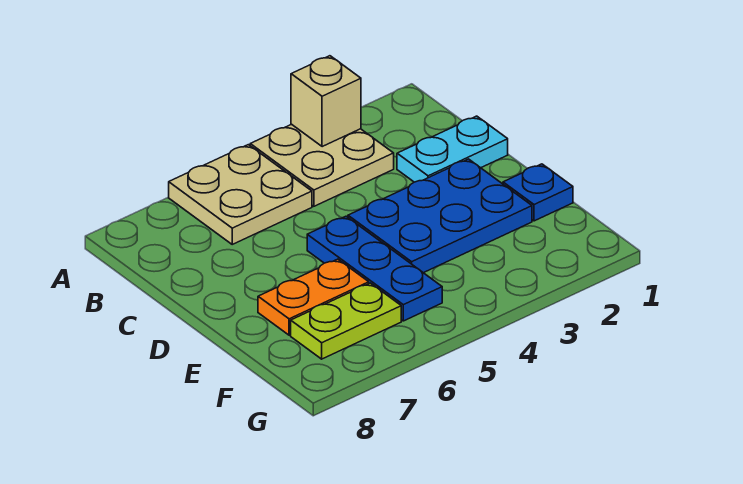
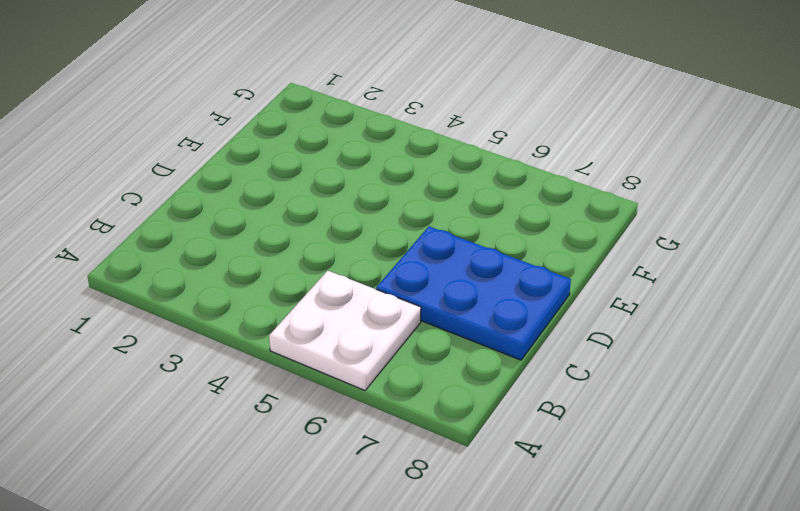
white 2x2 plate [269,271,421,390] -> tan 2x2 plate [169,145,312,244]
blue 2x3 plate [376,226,571,360] -> blue 2x3 plate moved to [348,159,532,273]
none -> tan 2x2 plate [250,124,394,206]
none -> cyan 1x2 plate [397,116,508,182]

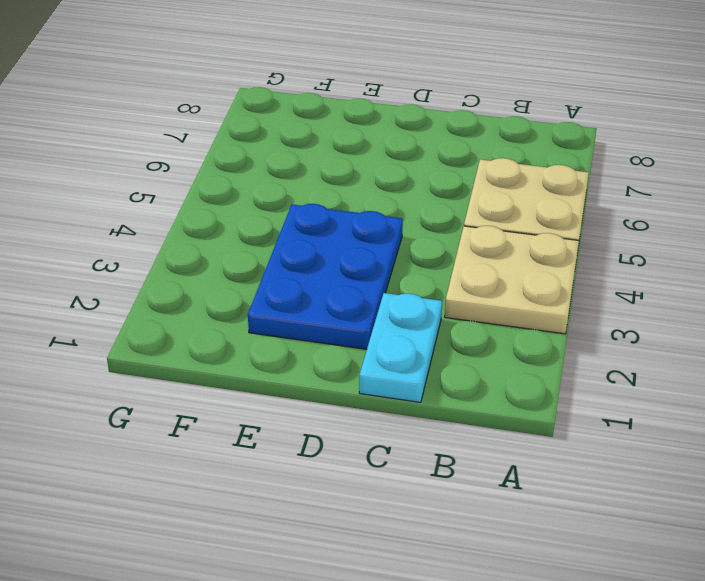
none -> blue 1x3 plate [307,216,442,321]
none -> blue 1x1 plate [503,164,573,221]

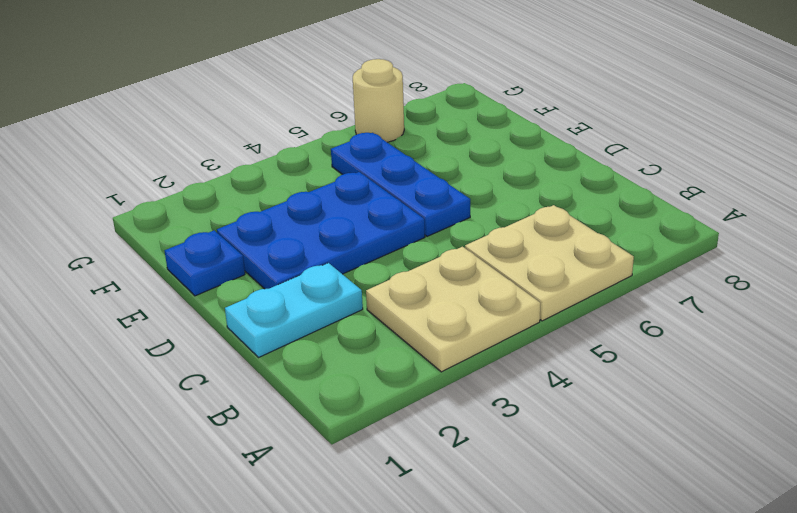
tan 1x1 round brick [353,59,404,142] -> none
none -> orange 1x2 plate [258,259,369,335]
none -> lime 1x2 plate [291,283,401,359]

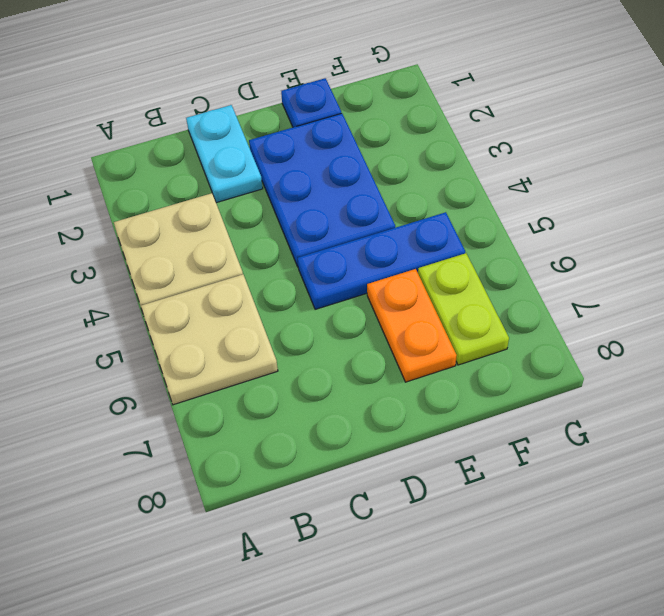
none -> tan 1x1 brick [291,56,361,147]

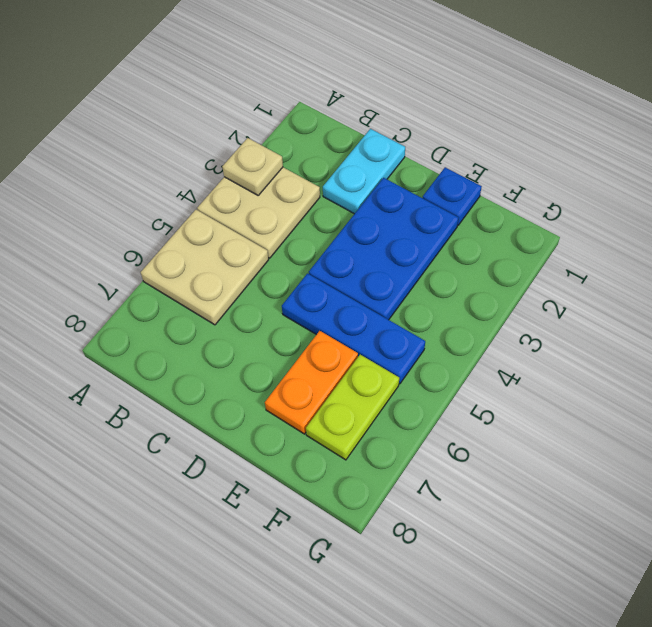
tan 1x1 plate [222,138,283,195] -> tan 1x1 brick [291,56,361,147]

